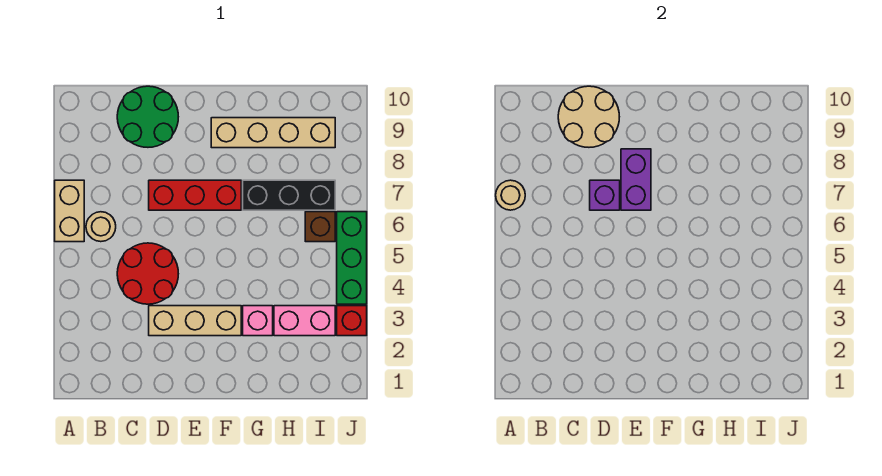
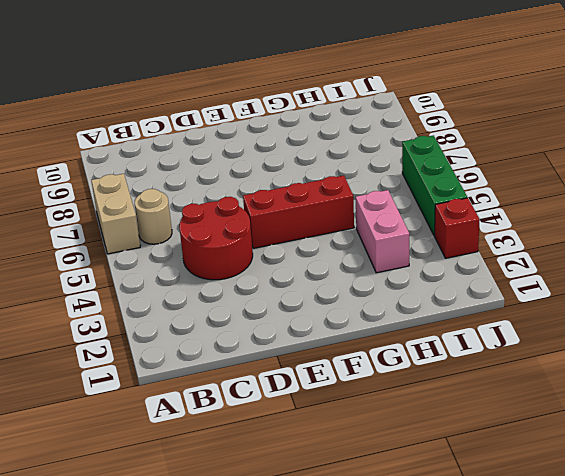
red 1x3 brick [243,176,354,248] -> red 1x3 brick moved to [149,180,241,210]
pink 1x2 brick [356,190,410,273] -> pink 1x2 brick turned to [274,306,335,336]
none -> green 2x2 round brick [117,86,178,147]
none -> tan 1x3 brick [149,306,241,336]
none -> tan 1x4 brick [211,118,335,148]

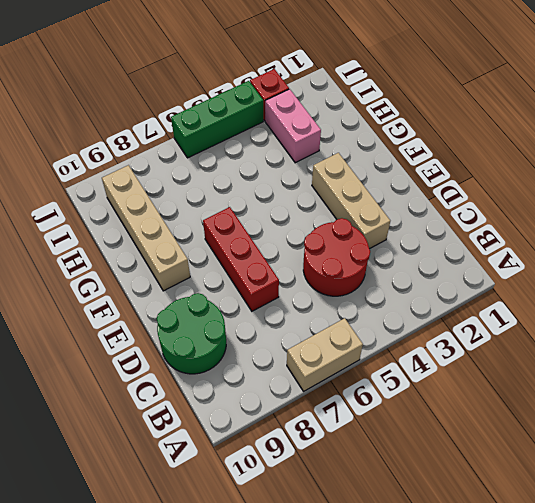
none -> tan 1x1 round brick [86,212,116,242]
none -> pink 1x1 brick [243,306,273,336]
none -> black 1x3 brick [243,180,335,210]

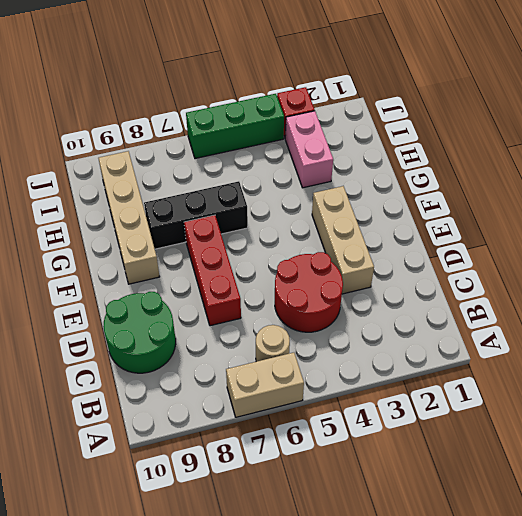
black 1x3 brick [144,181,248,249] -> black 1x3 brick turned to [243,180,335,210]
none -> pink 1x1 brick [243,306,273,336]
none -> brown 1x1 brick [305,212,335,242]
none -> tan 1x1 round brick [496,180,525,210]

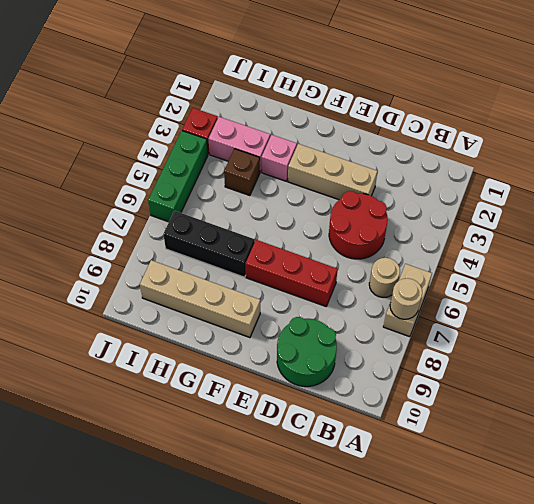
brown 1x1 brick [224,149,260,196] -> brown 1x1 brick moved to [305,212,335,242]
none -> tan 2x2 round brick [558,86,619,147]
none -> purple 1x1 brick [590,180,620,210]
none -> purple 1x2 brick [621,149,651,210]

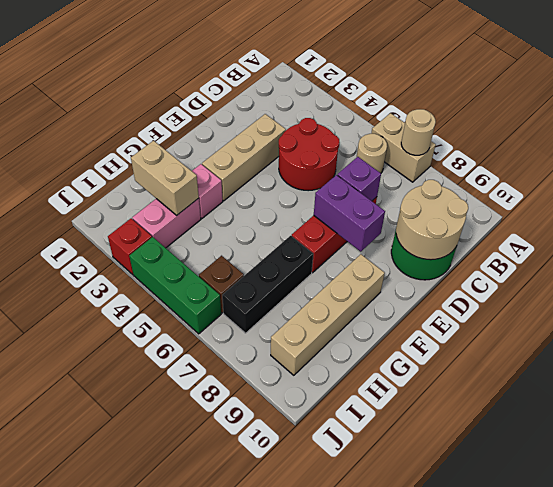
tan 1x2 brick [131,141,199,216] -> none

